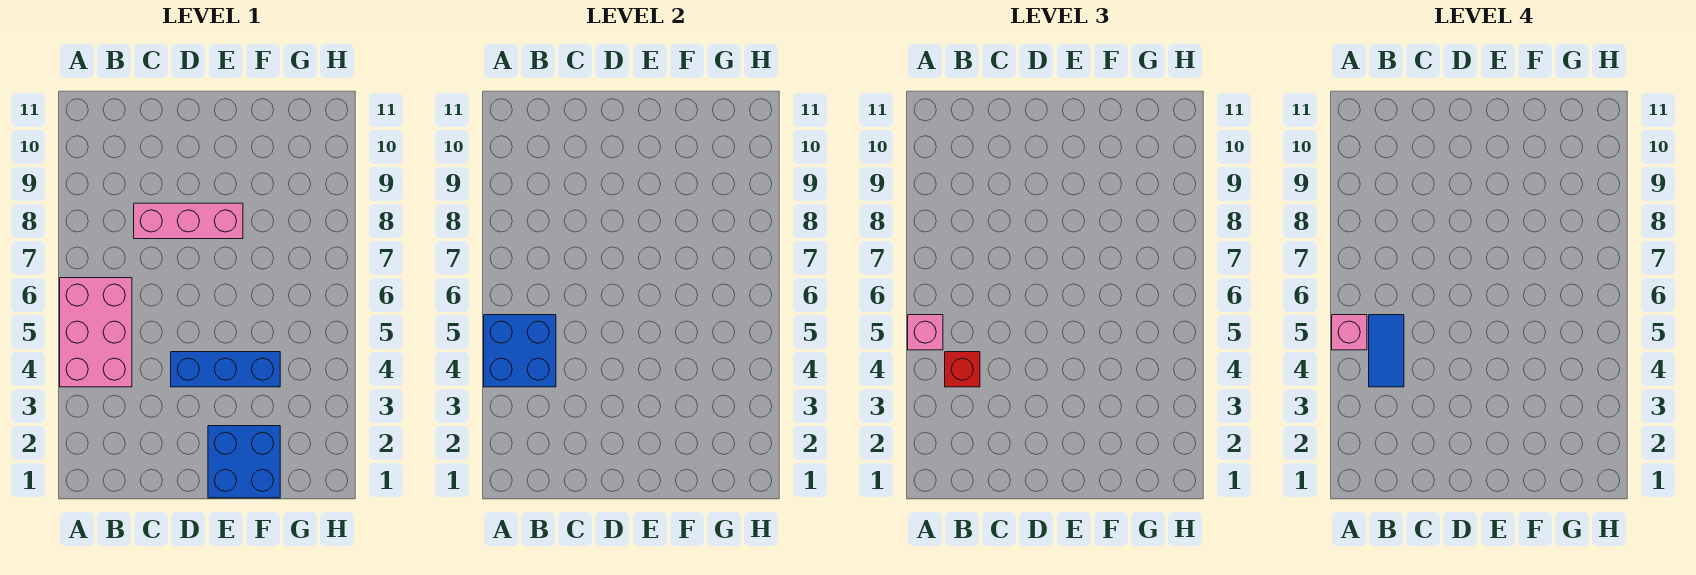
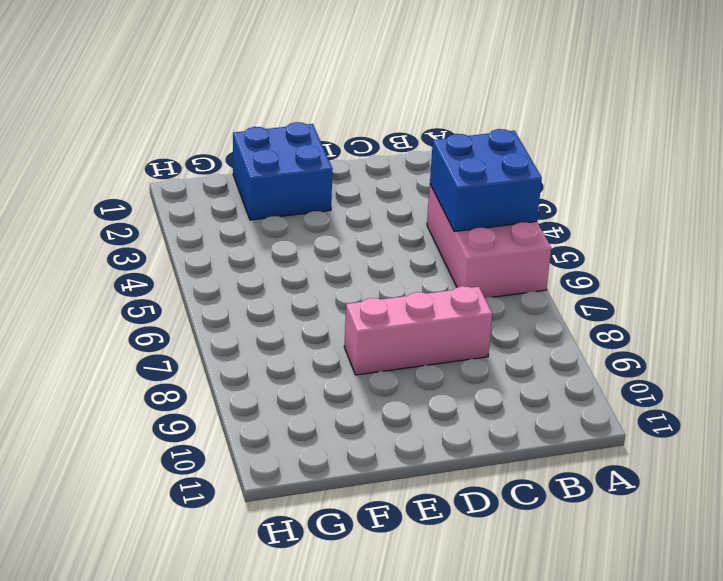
none -> blue 1x3 brick [171,352,280,387]
none -> pink 1x1 brick [908,315,943,350]

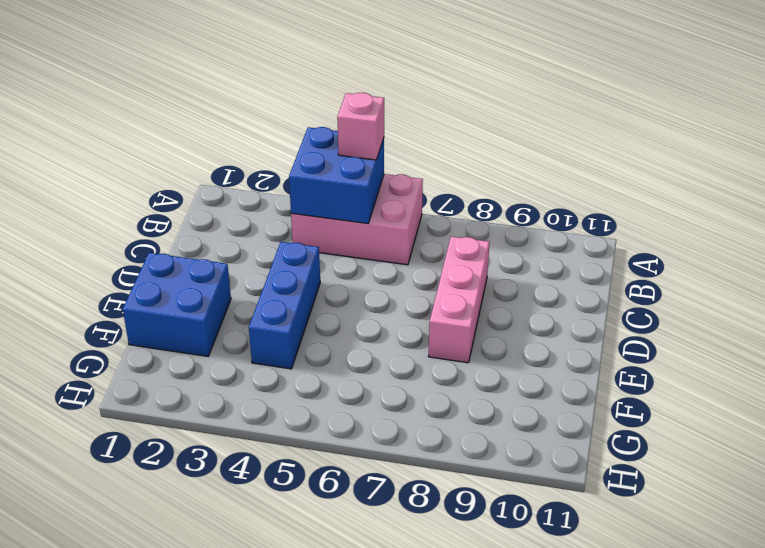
none -> red 1x1 brick [945,352,980,387]
none -> pink 1x1 brick [1332,315,1367,350]

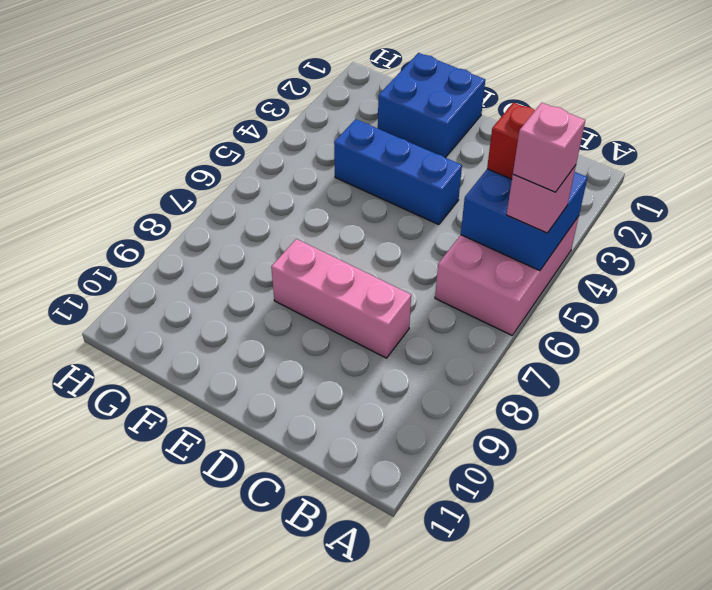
none -> blue 1x2 tile [1369,315,1404,387]

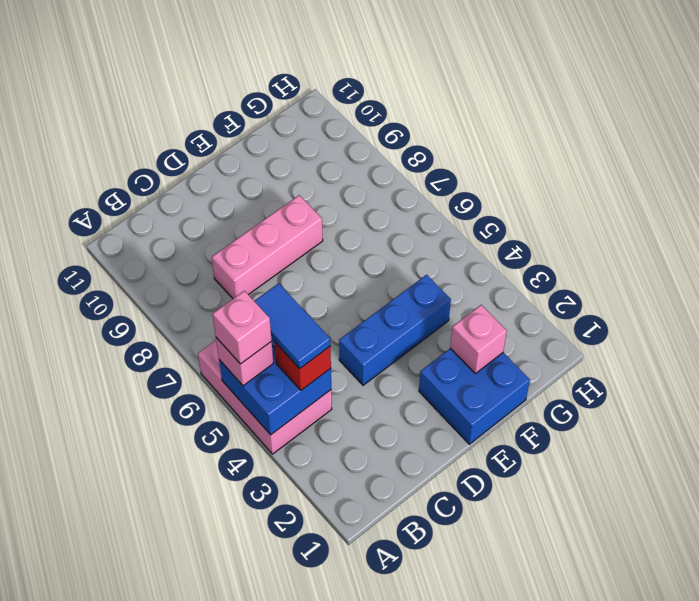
pink 1x1 brick [450,305,507,374] -> none

